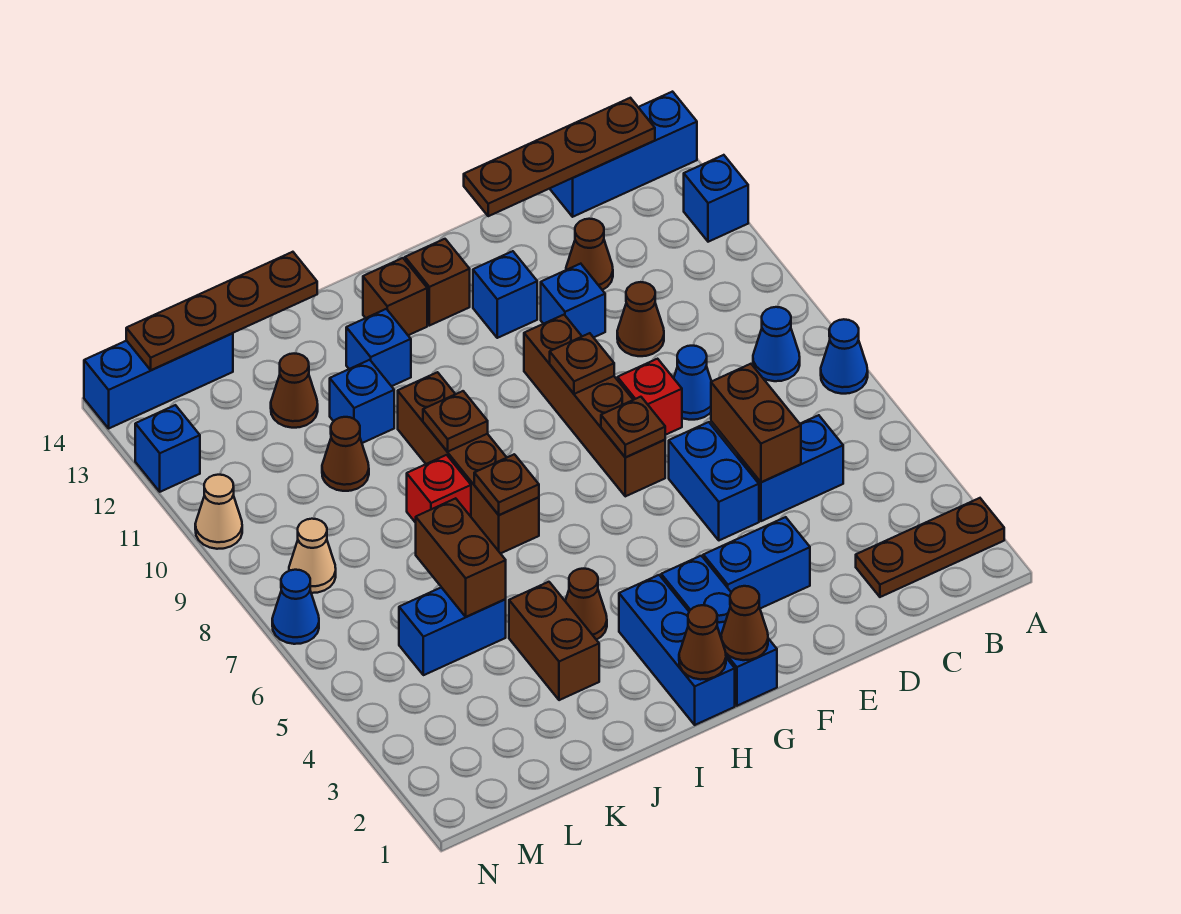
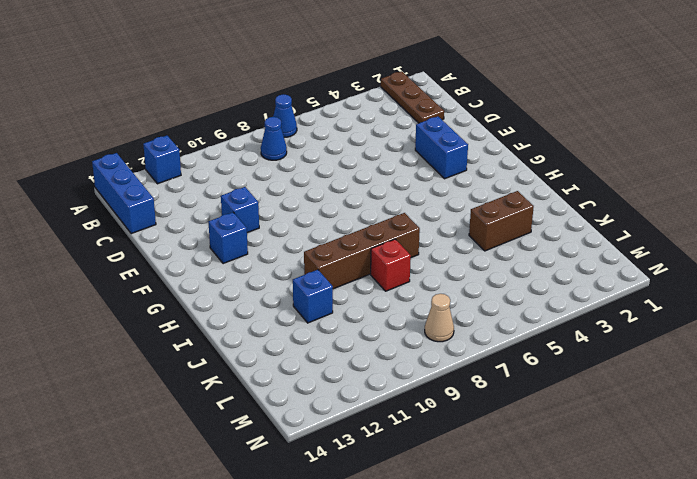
none -> blue 1x2 brick [737,415,843,521]
none -> blue 1x1 cone [674,346,711,420]
none -> brown 1x1 cone [617,282,664,356]
none -> brown 1x1 cone [566,219,613,290]

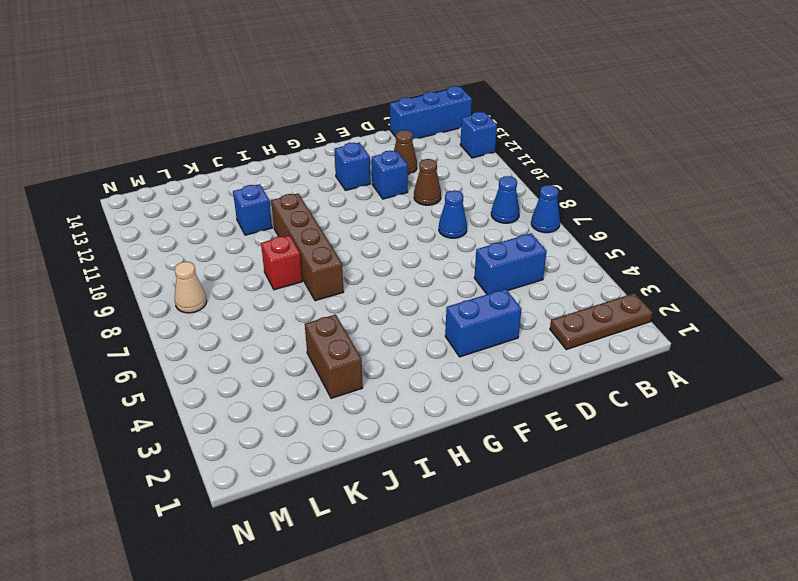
none -> blue 1x2 brick [669,422,759,540]
none -> red 1x1 brick [617,359,682,435]
none -> brown 1x4 brick [524,315,665,496]
none -> blue 1x3 brick [661,556,777,706]

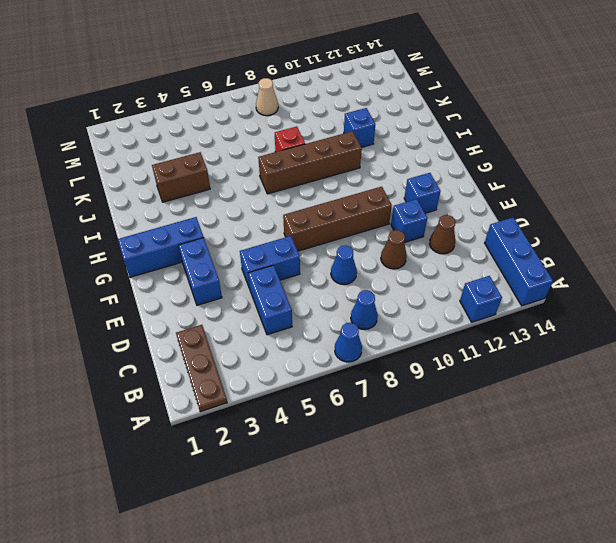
none -> red 1x1 brick [617,359,682,435]
none -> brown 1x1 brick [405,239,470,326]
none -> blue 1x3 brick [619,575,735,725]
none -> brown 1x1 brick [363,258,427,335]

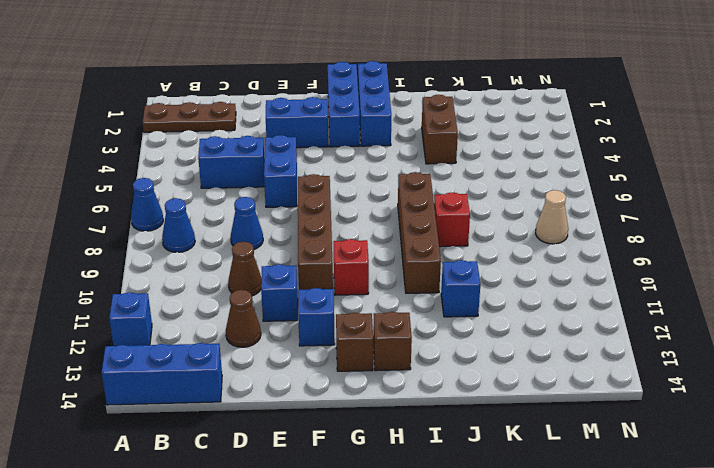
red 1x1 brick [334,239,369,295] -> red 1x1 brick moved to [617,359,682,435]
none -> brown 1x1 cone [565,568,607,640]
none -> blue 1x1 brick [346,309,411,386]
none -> blue 1x2 brick [399,587,506,675]
none -> brown 1x1 cone [322,417,369,491]

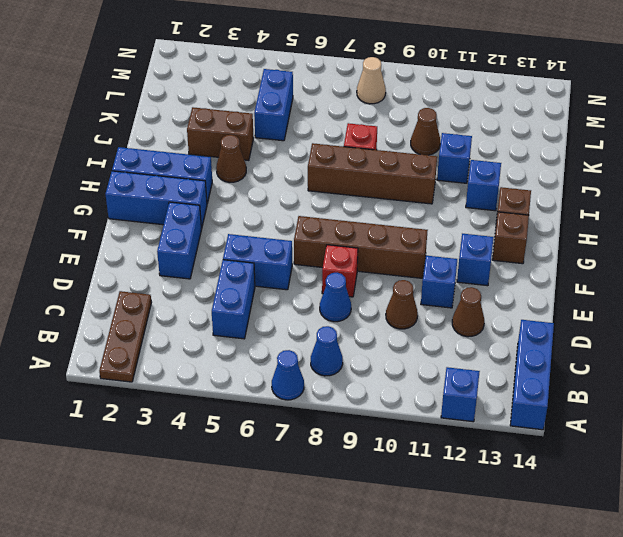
none -> brown 1x1 cone [271,354,318,428]
none -> blue 1x3 brick [84,333,233,428]
none -> blue 1x1 cone [272,570,319,644]
none -> tan 1x1 cone [195,475,242,549]

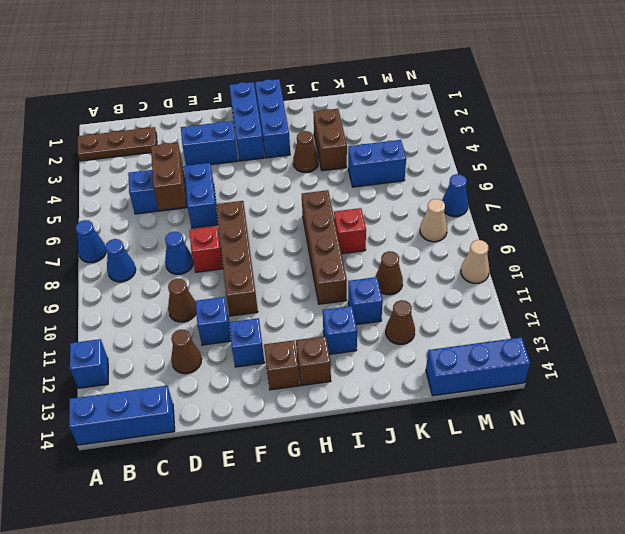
none -> blue 1x1 brick [135,405,200,492]
none -> brown 1x4 plate [464,98,655,216]
none -> brown 1x1 plate [601,397,665,457]
none -> brown 1x1 plate [550,333,614,394]

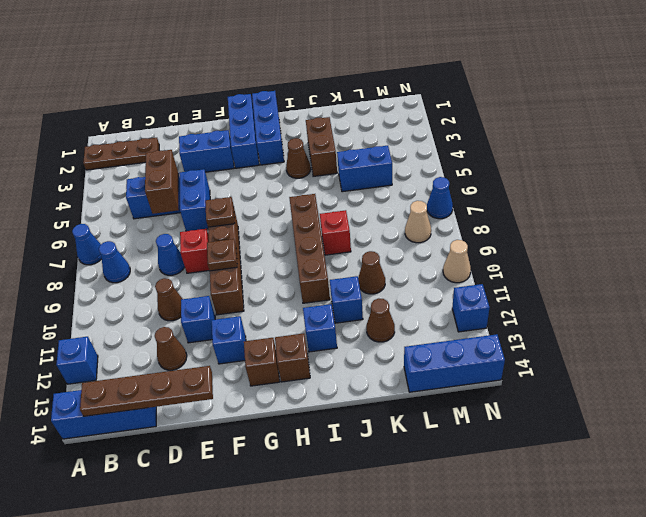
none -> brown 1x1 cone [721,586,768,660]
none -> brown 1x1 cone [679,605,726,680]
none -> brown 1x1 plate [474,454,539,515]
none -> brown 1x1 plate [423,391,488,452]

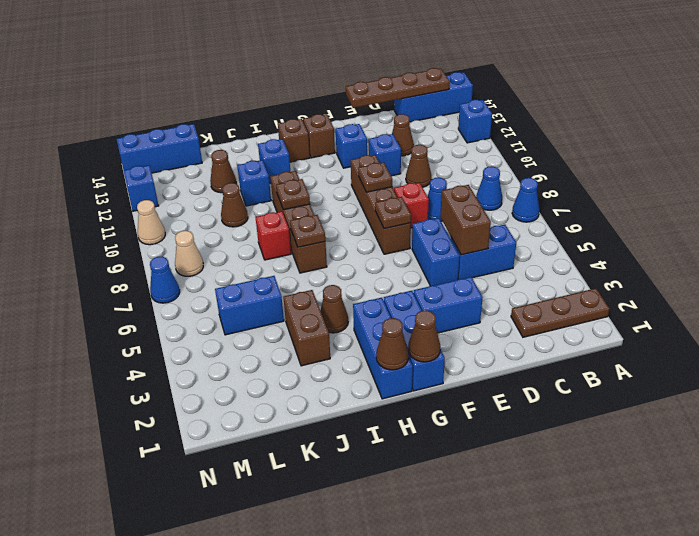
none -> brown 1x4 plate [126,252,317,370]
none -> brown 1x2 brick [416,498,506,617]

